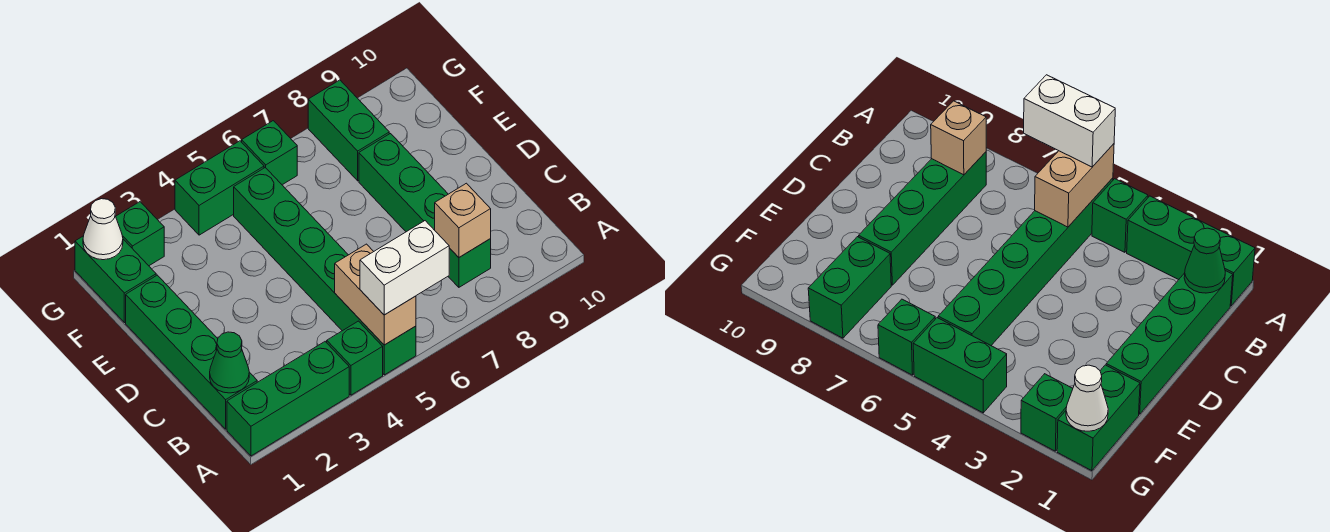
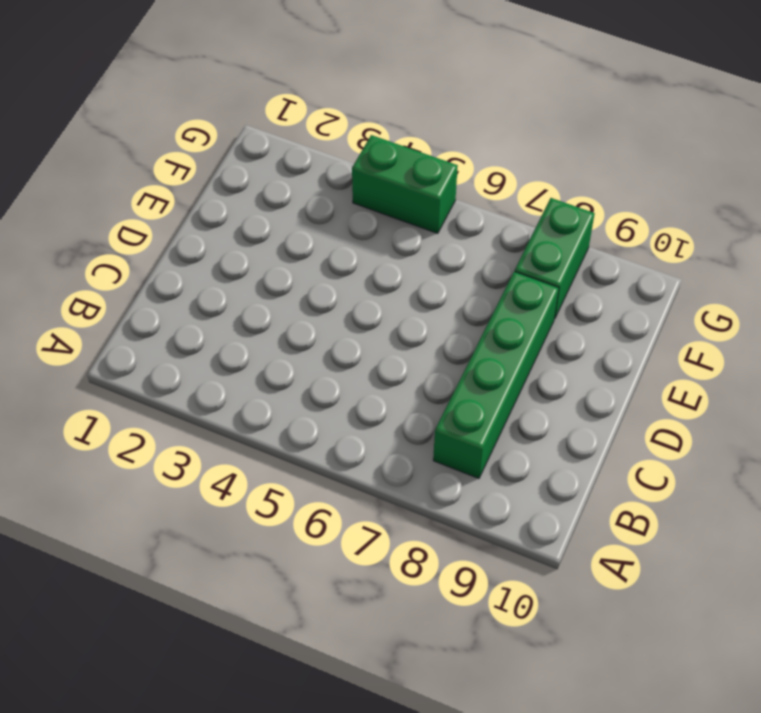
none -> green 1x3 brick [227,342,349,456]
none -> green 1x1 brick [327,321,383,395]
none -> green 1x6 brick [234,167,416,375]

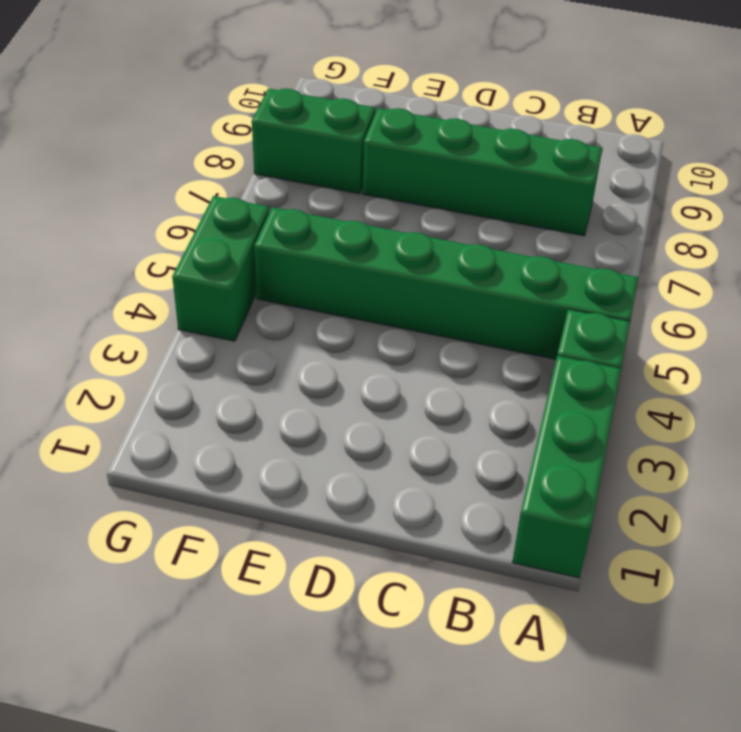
none -> green 1x4 brick [126,275,257,429]
none -> green 1x2 brick [75,236,156,323]
none -> green 1x1 brick [116,202,164,266]

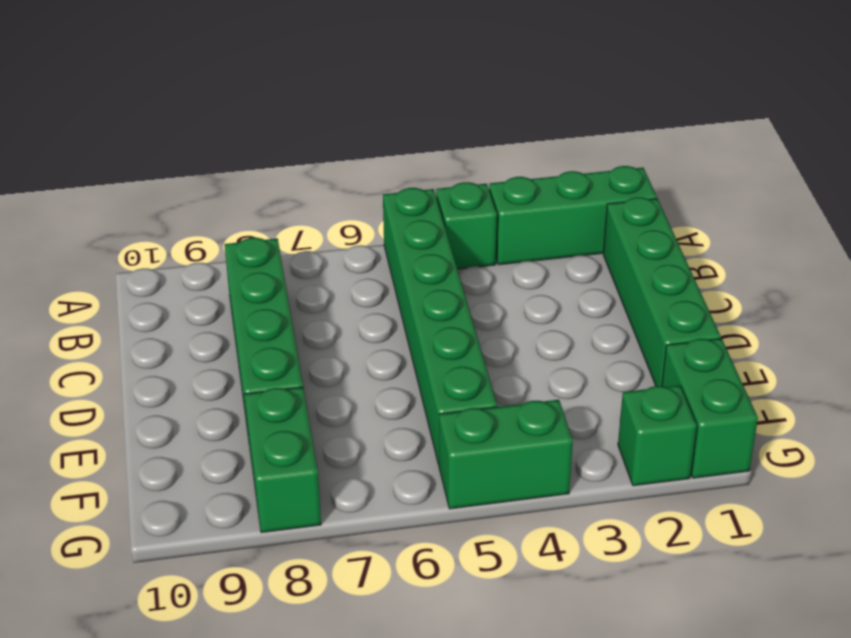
none -> green 1x1 brick [242,121,297,185]
none -> tan 1x2 brick [335,244,416,345]
none -> green 1x1 cone [210,332,249,393]

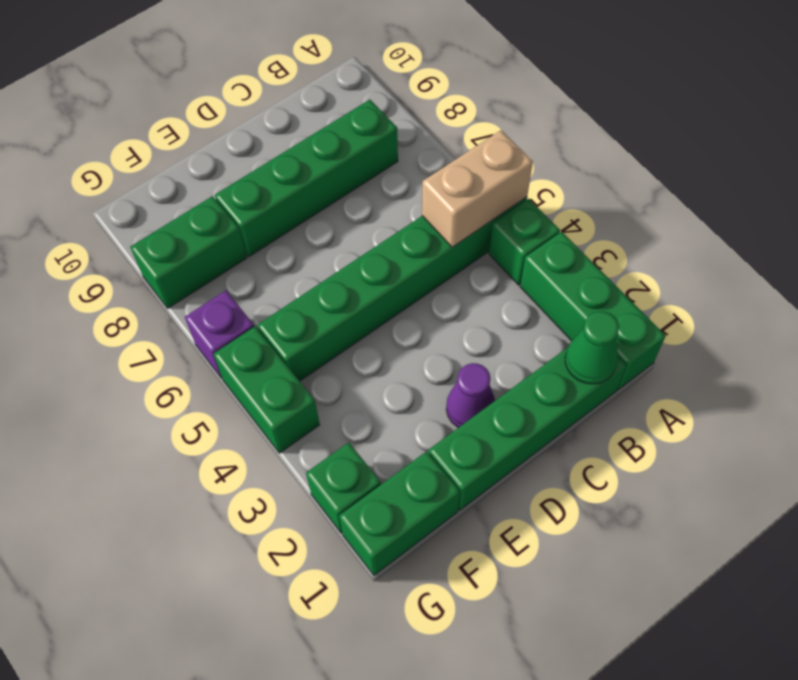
purple 1x1 cone [446,363,495,428] -> none
purple 1x1 brick [185,291,254,378] -> green 1x1 brick [242,121,297,185]
none -> tan 1x1 brick [435,183,491,257]
none -> white 1x1 cone [83,199,123,260]
none -> white 1x2 brick [360,221,449,315]

